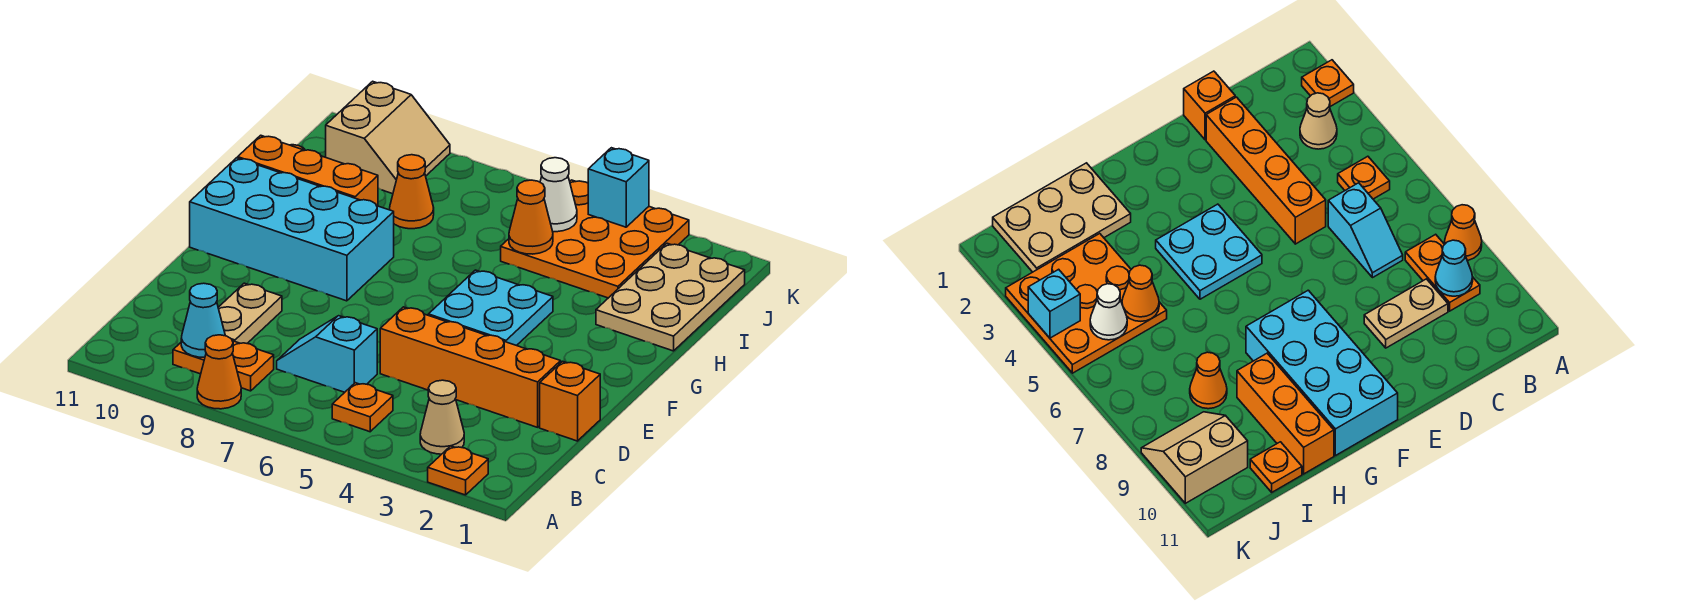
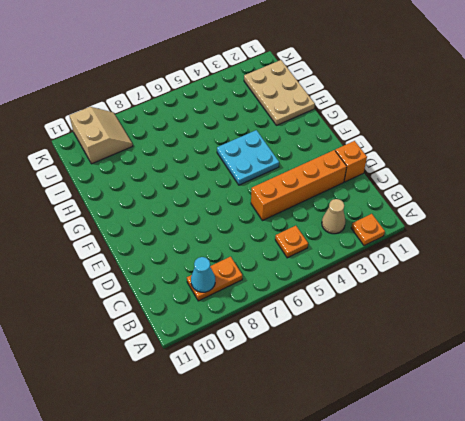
none -> orange 1x1 cone [197,335,241,409]
none -> cyan 1x2 slope [277,316,377,392]
none -> tan 1x2 plate [218,283,282,343]

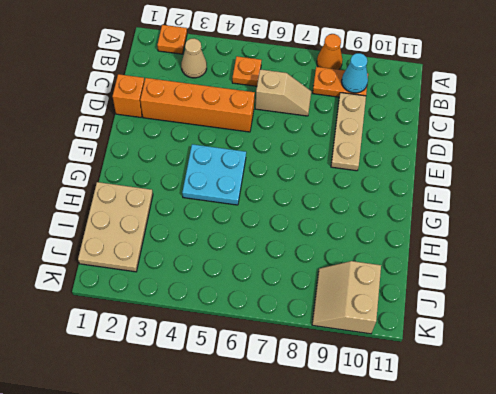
tan 1x2 slope [255,69,311,116] -> cyan 1x2 slope [277,316,377,392]
tan 1x3 plate [331,93,366,171] -> tan 1x2 plate [218,283,282,343]
none -> cyan 2x4 brick [190,158,394,301]
none -> orange 1x3 brick [238,135,378,206]
none -> orange 3x3 plate [501,180,689,298]

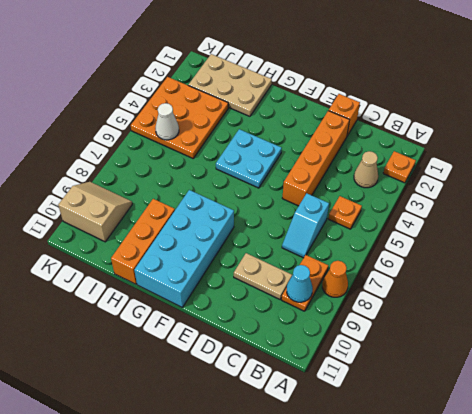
none -> orange 1x1 cone [389,155,434,229]
none -> orange 1x1 plate [1250,442,1302,492]
none -> orange 1x1 cone [509,180,553,254]

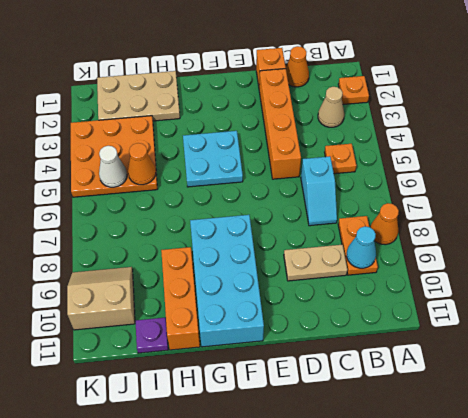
orange 1x1 cone [286,46,309,87] -> orange 1x1 cone moved to [389,155,434,229]
purple 1x1 plate [135,318,168,353] -> orange 1x1 plate [1250,442,1302,492]
none -> cyan 1x1 brick [588,148,649,227]

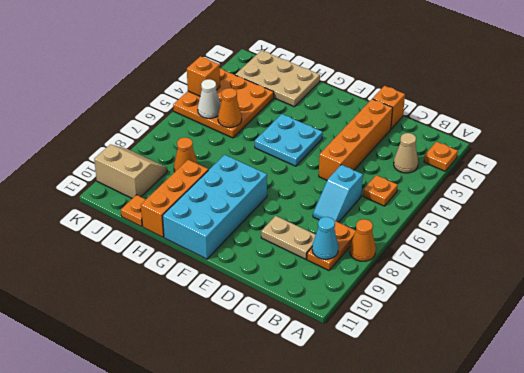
orange 1x1 brick [187,56,220,96] -> cyan 1x1 brick [588,148,649,227]

